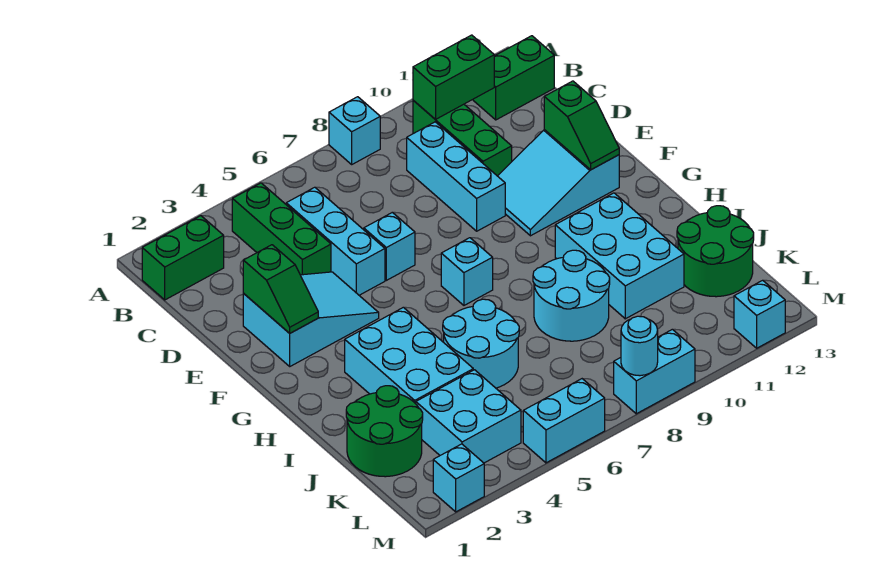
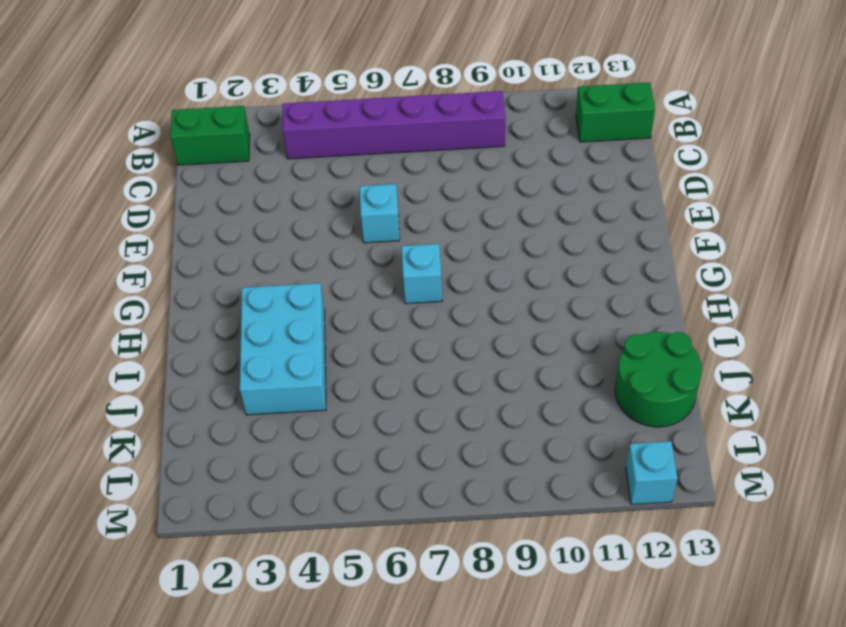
purple 1x6 brick [283,91,506,159] -> green 1x3 brick [232,183,331,275]
none -> cyan 1x1 brick [329,97,380,164]
none -> green 1x3 brick [413,100,512,176]
none -> cyan 1x3 brick [286,187,385,295]

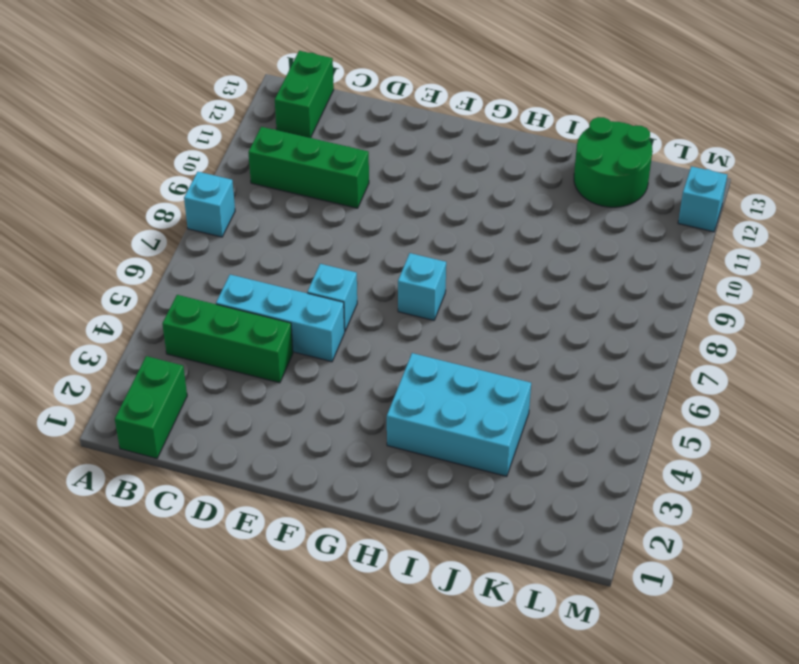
none -> cyan 1x3 brick [407,122,505,231]
none -> cyan 2x3 slope [243,272,379,366]
none -> cyan 2x3 slope [498,130,619,236]

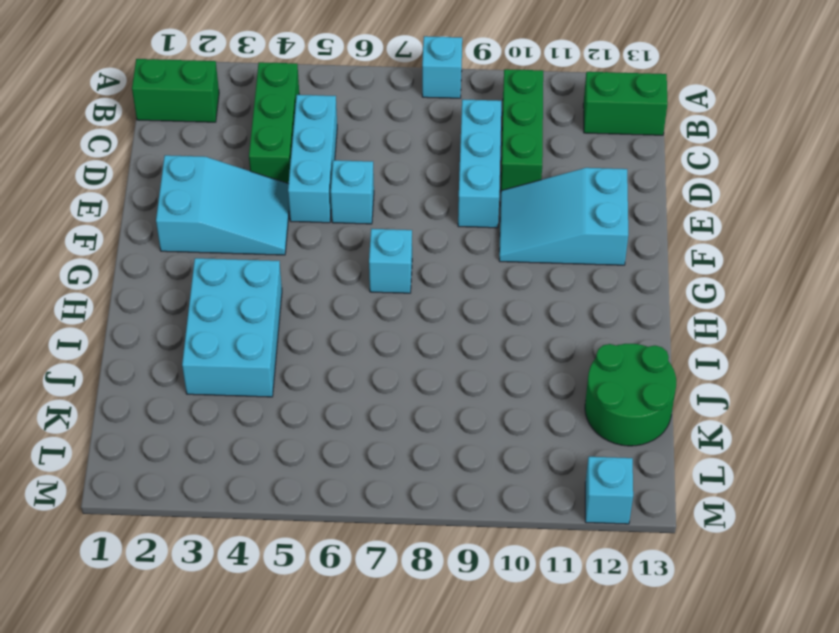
none -> cyan 2x3 brick [555,193,684,319]
none -> cyan 2x2 round brick [443,299,519,388]
none -> cyan 2x2 round brick [533,250,610,341]

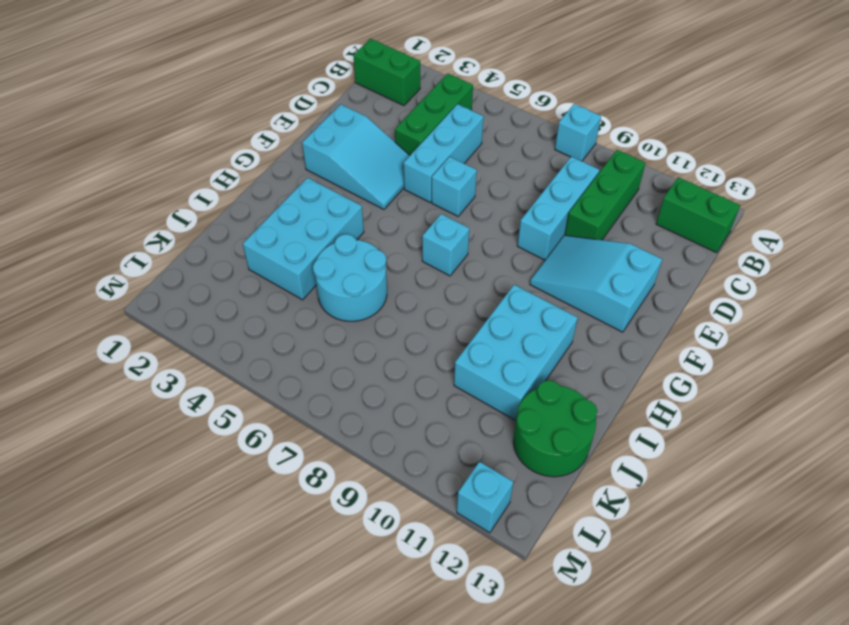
none -> cyan 2x2 round brick [533,250,610,341]
none -> green 2x2 round brick [346,386,423,477]
none -> cyan 2x2 brick [416,370,521,463]

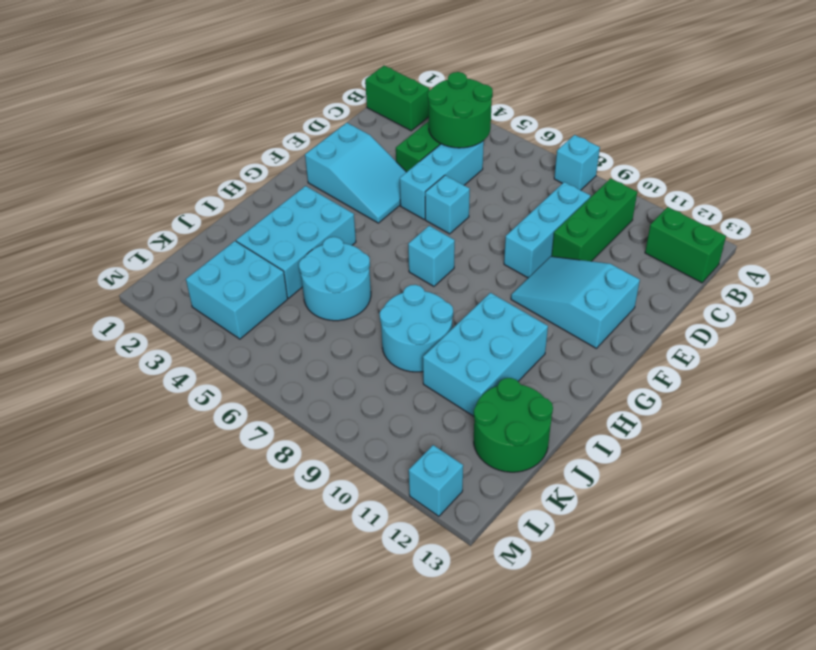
green 2x2 round brick [428,72,493,148] -> green 2x2 round brick moved to [346,386,423,477]
none -> cyan 1x1 brick [433,444,484,512]
none -> cyan 1x2 brick [523,379,605,463]
none -> cyan 1x2 brick [614,329,695,414]

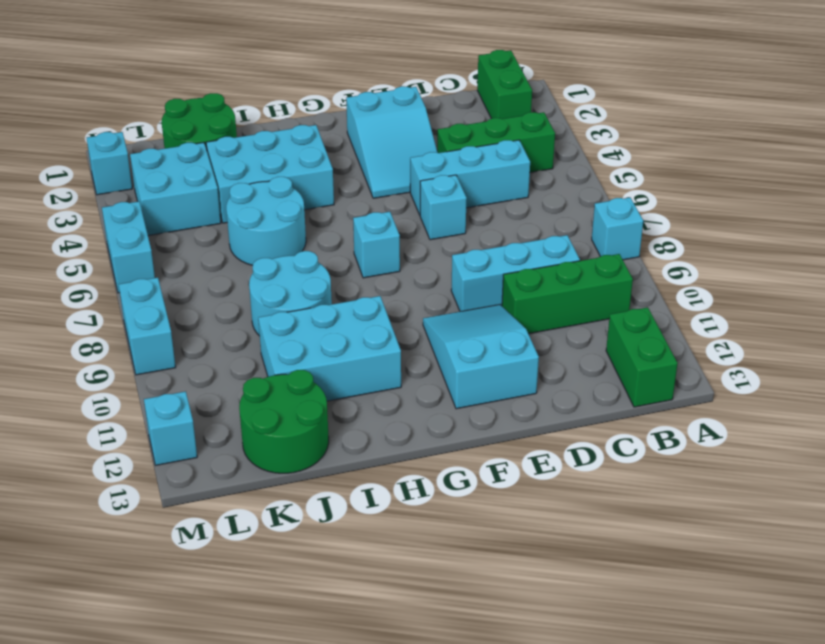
none -> green 1x2 brick [413,35,494,119]
none -> green 1x2 slope [243,245,318,333]
none -> green 1x2 slope [544,81,619,170]

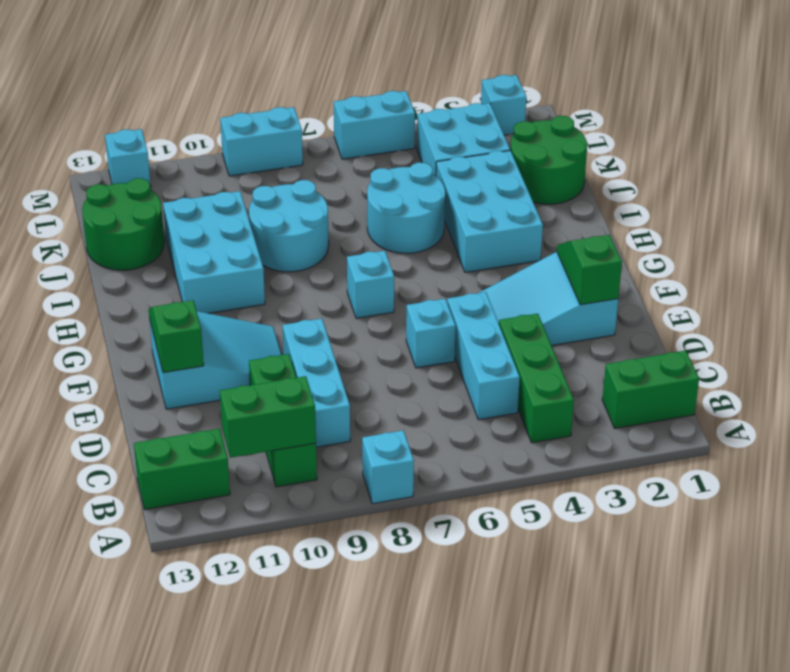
none -> cyan 1x1 round brick [621,316,658,376]

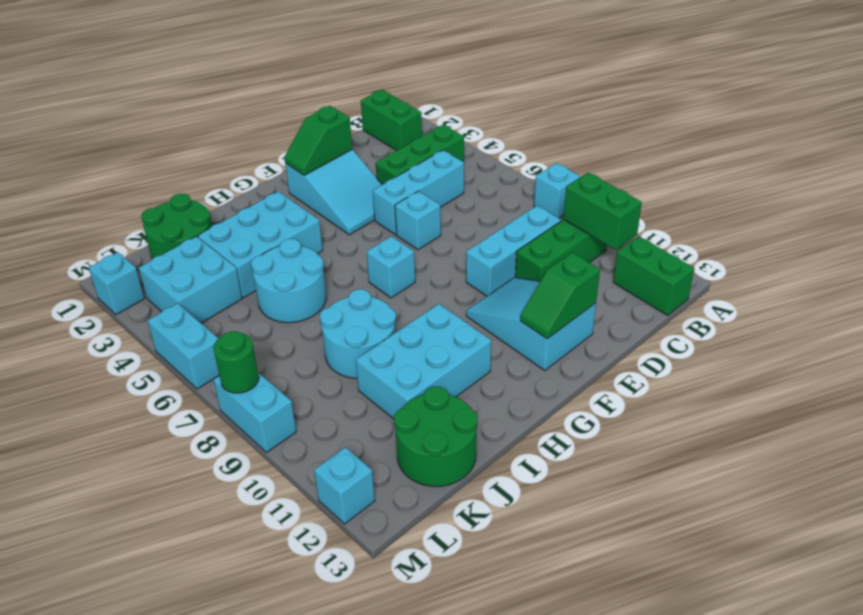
green 1x1 round brick [213,331,259,393] -> cyan 1x1 round brick [621,316,658,376]

